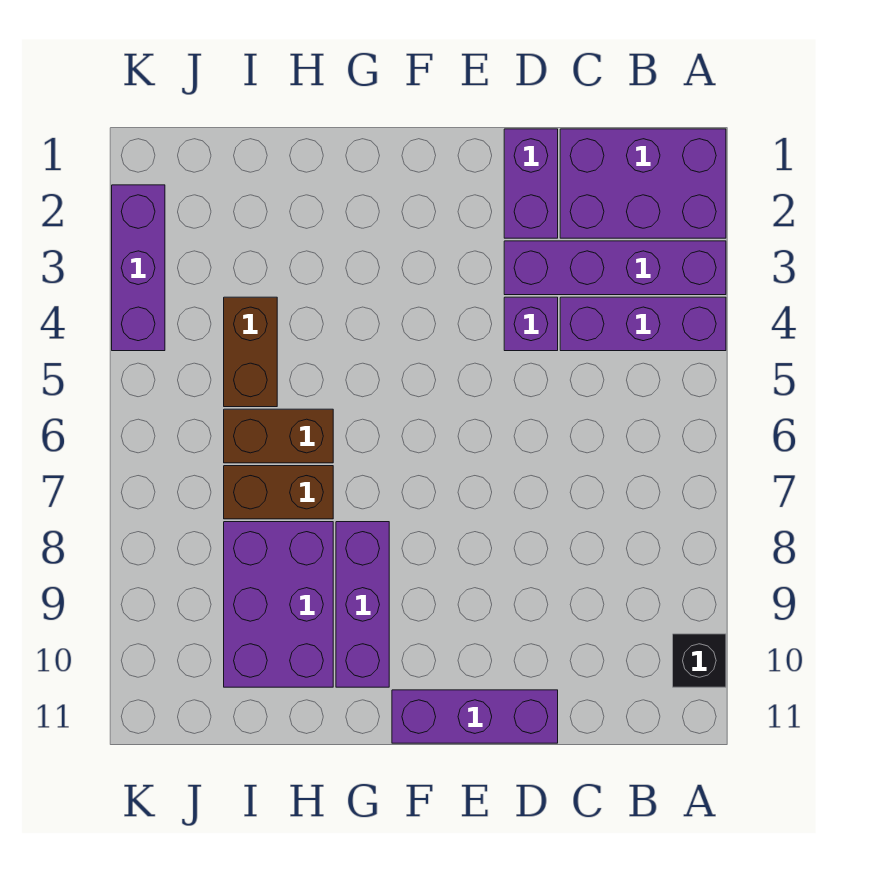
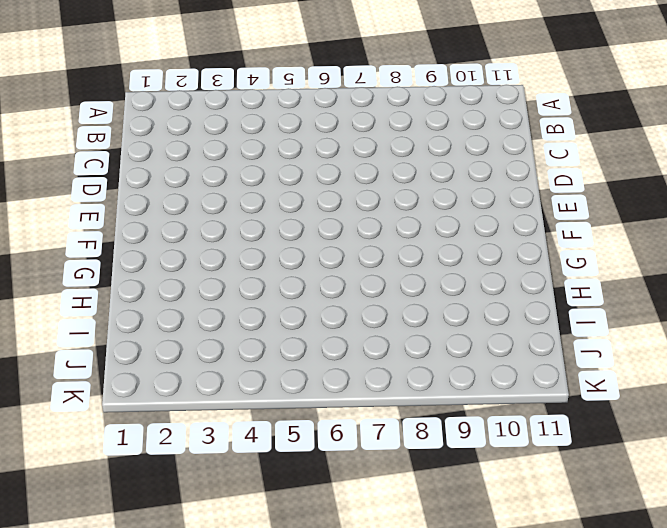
none -> purple 2x3 brick [560,129,726,238]
none -> purple 1x4 brick [504,241,726,295]
none -> purple 1x3 brick [560,297,726,351]

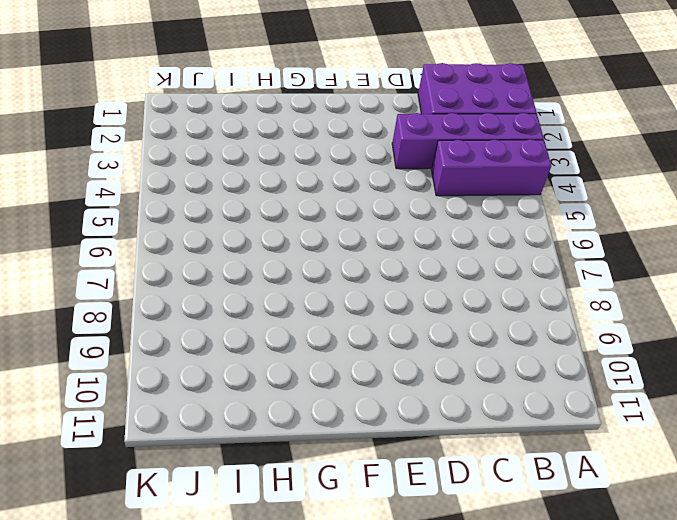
none -> black 1x1 brick [673,634,726,687]
none -> purple 1x2 brick [504,129,558,238]
none -> purple 1x1 brick [504,297,558,351]

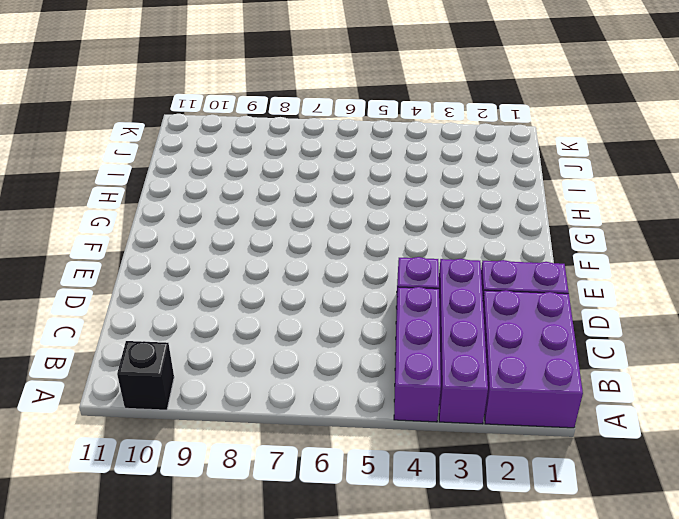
none -> purple 1x3 brick [392,690,558,743]
none -> purple 1x3 brick [336,522,389,687]
none -> brown 1x2 brick [224,409,333,463]

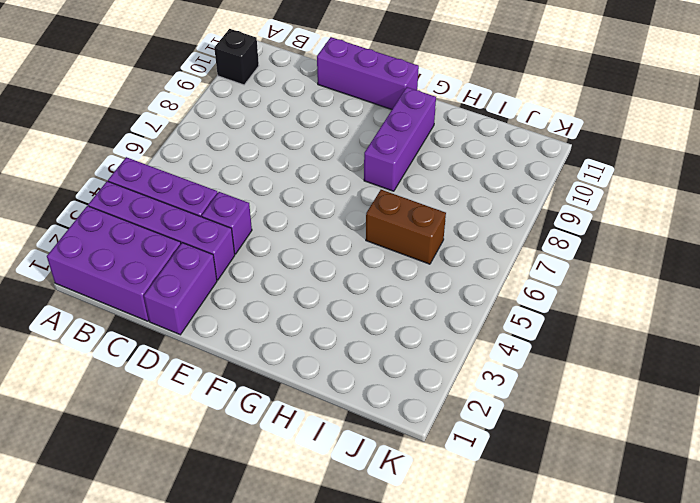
none -> brown 1x2 brick [224,466,333,519]
none -> purple 2x3 brick [224,522,333,687]
none -> brown 1x2 brick [224,297,277,407]

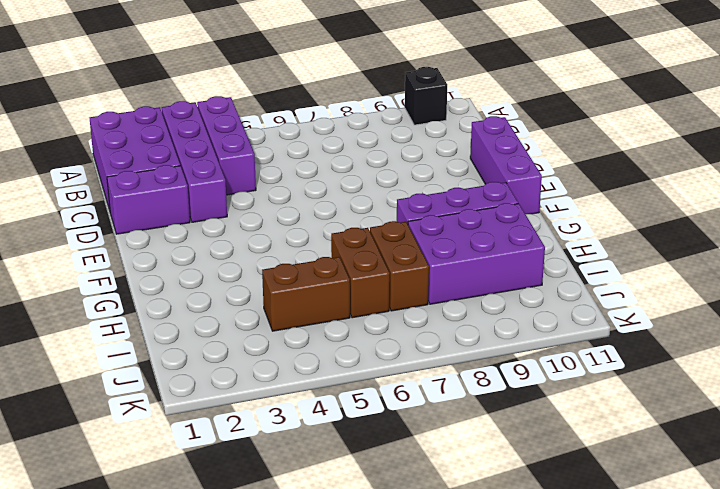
none -> purple 1x1 brick [504,297,558,351]
none -> purple 1x3 brick [112,185,165,351]

